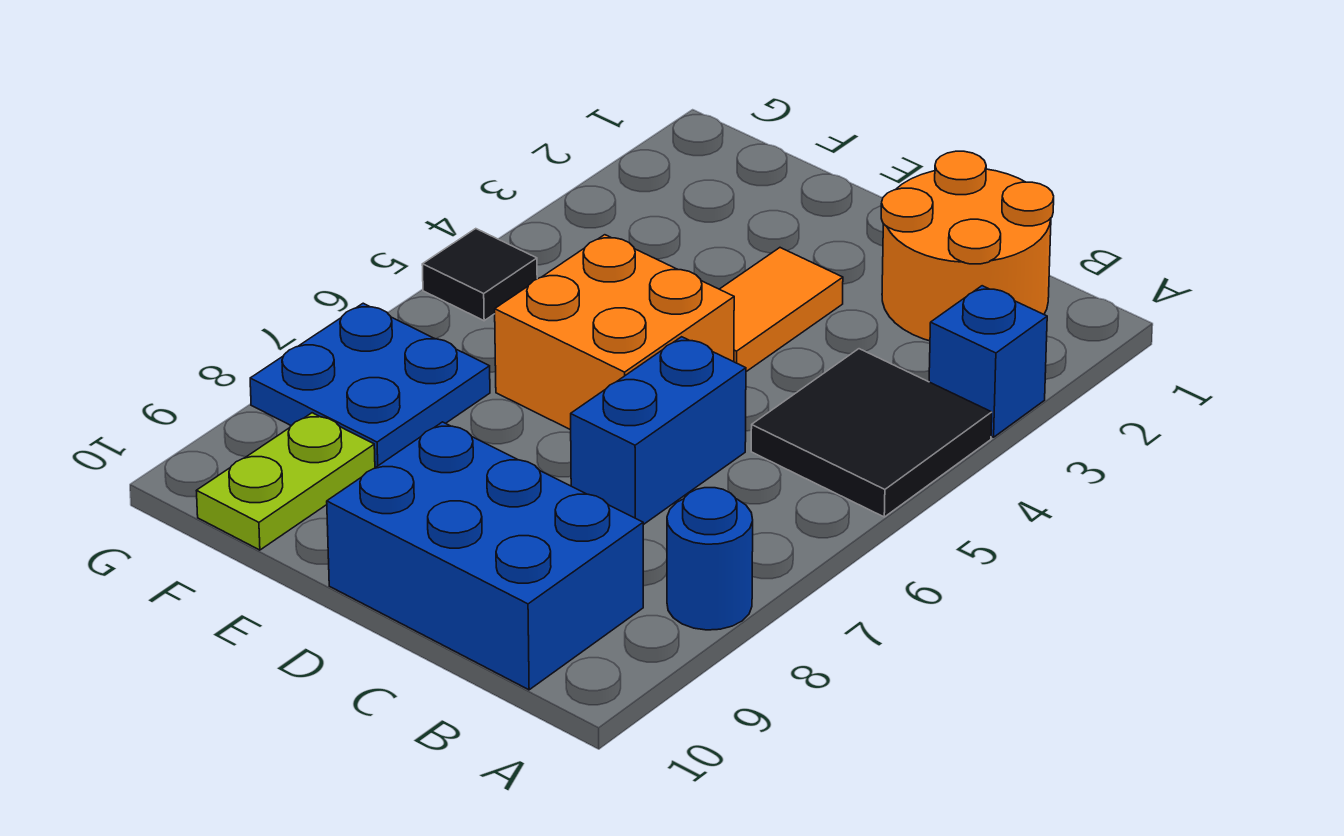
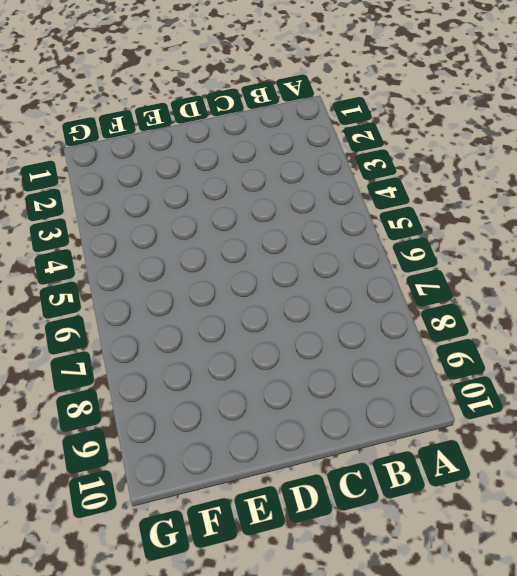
none -> blue 1x1 brick [929,286,1047,437]
none -> black 2x2 tile [751,349,992,517]

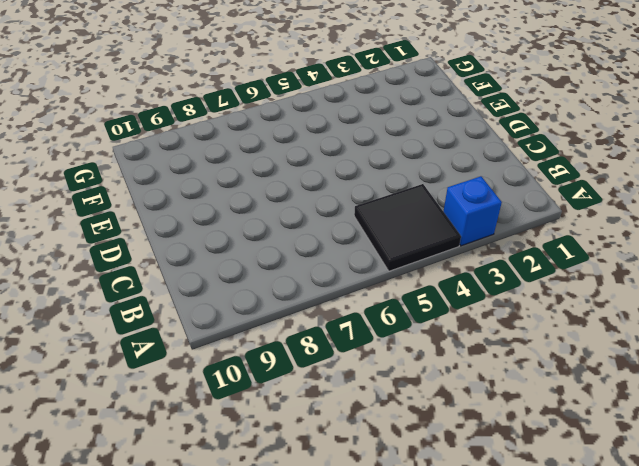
none -> blue 1x1 round brick [667,488,753,630]
none -> orange 2x2 round brick [881,151,1054,341]

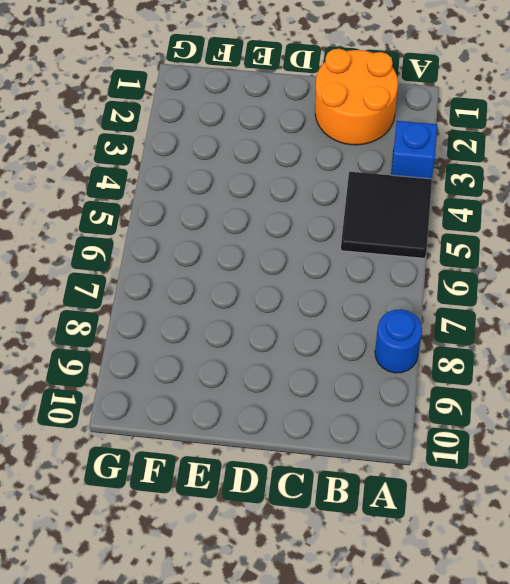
none -> blue 2x3 brick [327,422,643,690]
none -> blue 1x2 brick [571,337,746,525]

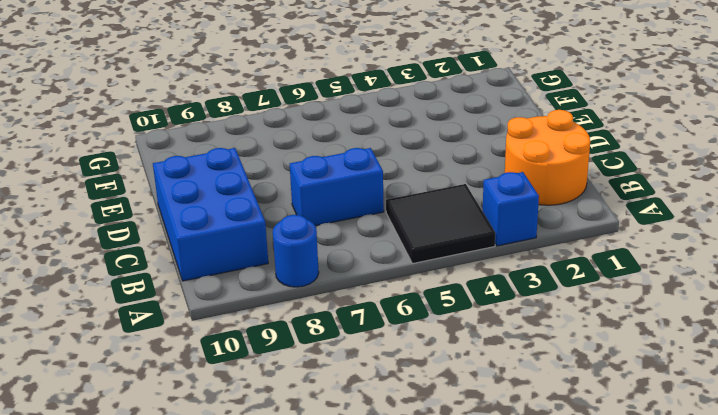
none -> orange 1x2 tile [720,248,843,372]
none -> orange 2x2 brick [495,235,734,430]

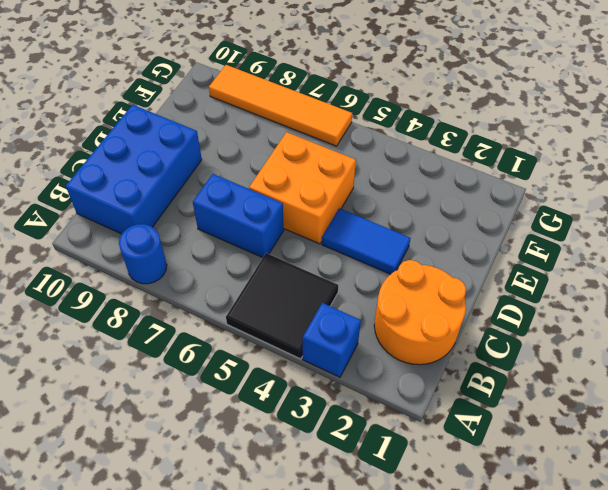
blue 1x2 tile [322,208,411,274] -> orange 1x2 tile [720,248,843,372]
orange 1x4 tile [209,65,352,146] -> blue 2x2 plate [250,303,490,468]
none -> lime 1x2 plate [196,413,375,550]
none -> black 1x1 tile [422,229,537,321]

